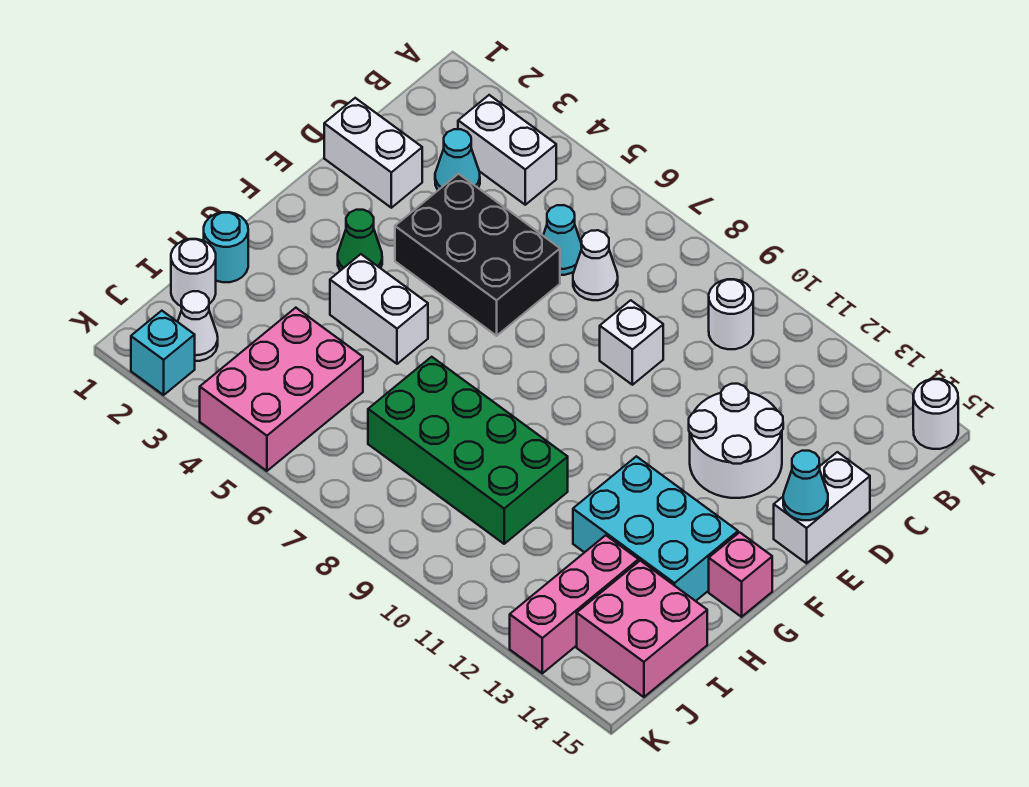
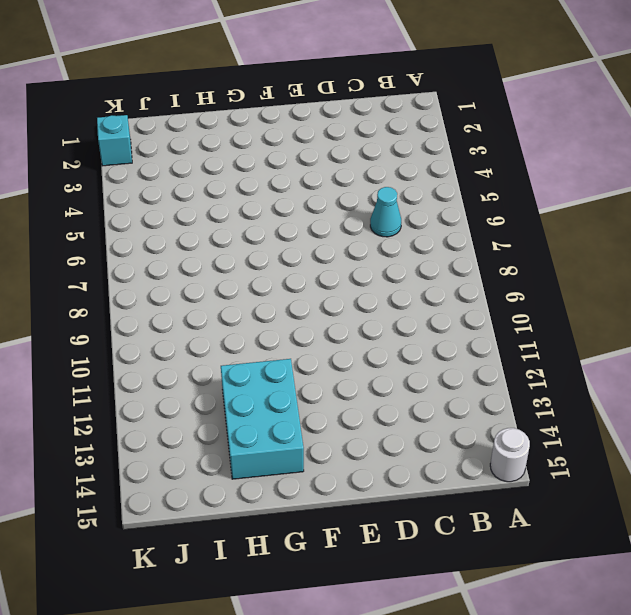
none -> white 1x2 brick [458,95,556,205]
none -> white 1x1 round brick [709,279,753,349]
none -> cyan 1x1 cone [435,129,480,190]

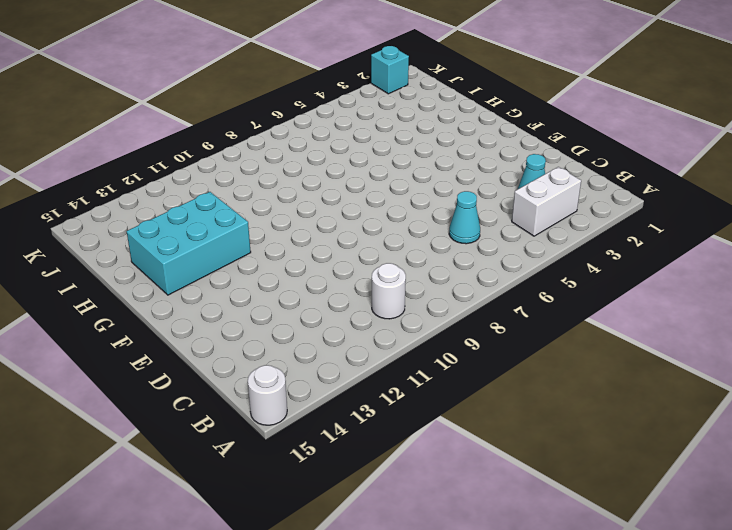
none -> white 1x1 cone [573,230,618,300]
none -> white 1x2 brick [324,98,422,208]
none -> black 2x3 brick [395,174,560,336]

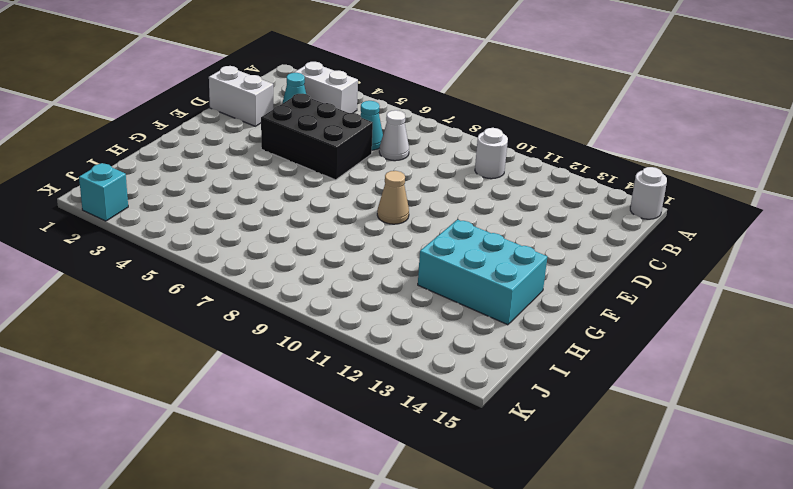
tan 1x1 cone [377,171,409,224] -> none
none -> white 1x1 brick [600,300,663,385]
none -> white 2x2 round brick [689,384,783,498]
none -> white 1x2 brick [774,452,870,563]

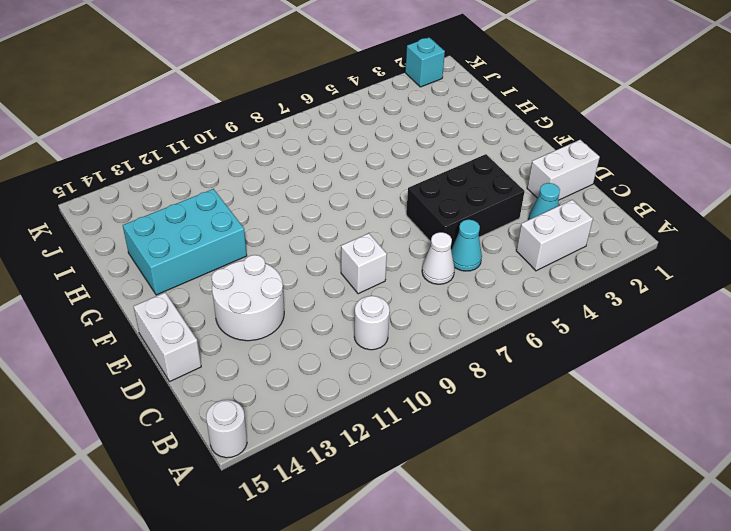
none -> green 1x1 cone [338,210,382,271]
none -> white 1x2 brick [330,254,428,364]
none -> pink 1x1 brick [709,532,772,617]

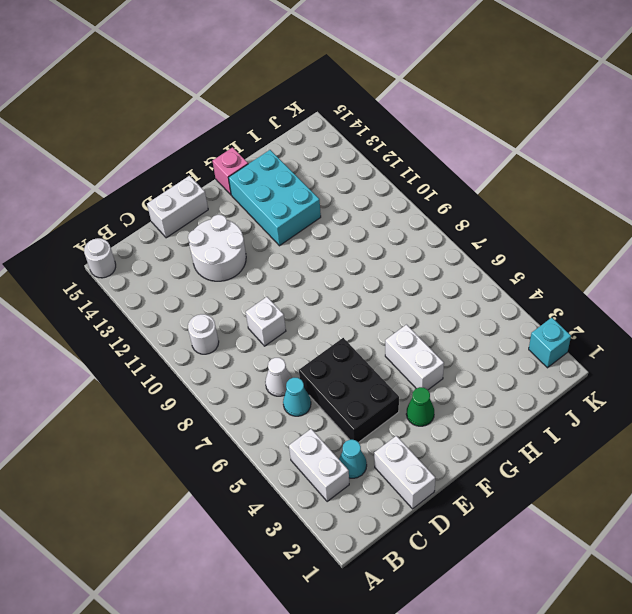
none -> cyan 1x1 round brick [204,212,248,282]
none -> green 2x4 brick [368,357,568,544]
none -> white 1x1 round brick [171,239,216,306]

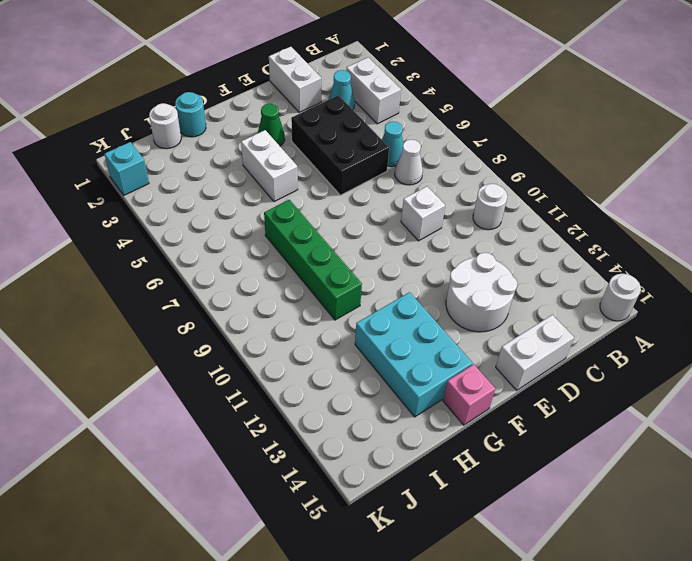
green 1x4 brick [264,200,362,320] -> green 2x4 brick [368,357,568,544]
none -> pink 2x3 brick [200,308,363,471]
none -> pink 1x3 brick [510,535,639,673]
none -> pink 2x2 brick [577,561,707,697]

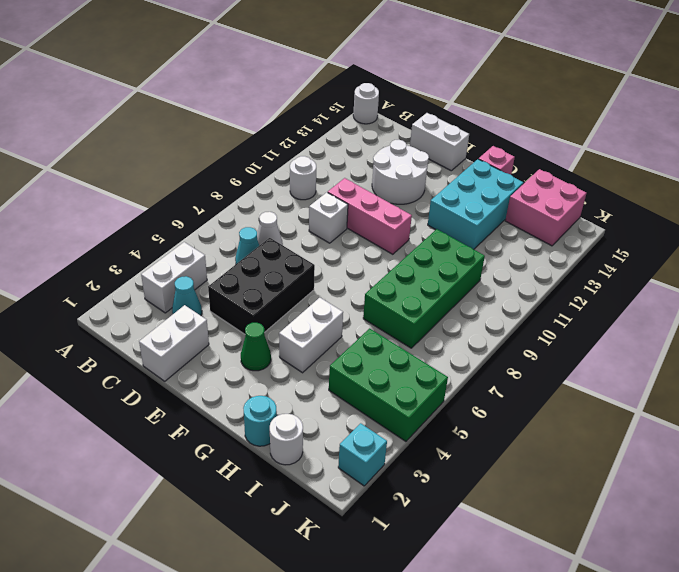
pink 1x3 brick [328,178,412,254] -> pink 1x3 brick moved to [510,535,639,673]
green 2x3 brick [329,328,448,441] -> pink 2x3 brick [200,308,363,471]
none -> white 1x1 cone [178,291,218,361]
none -> cyan 1x1 cone [783,451,828,520]

